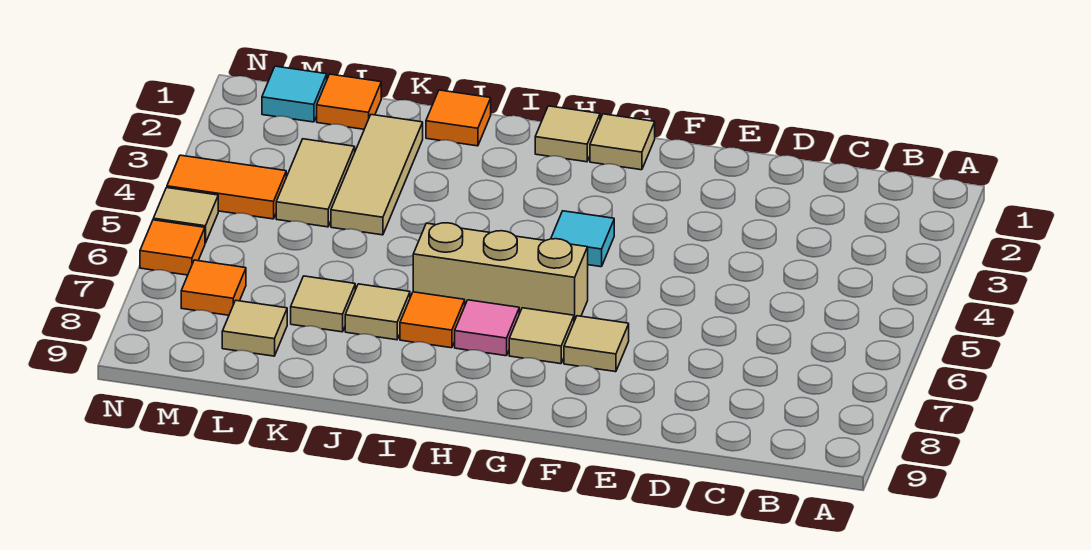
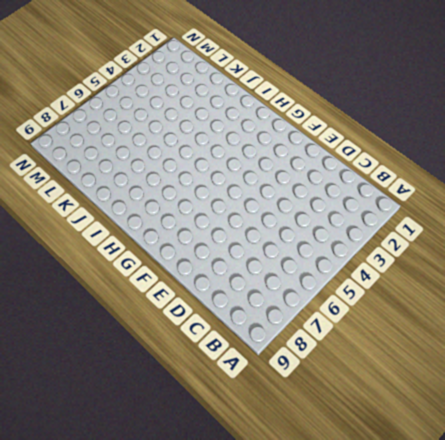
none -> tan 1x1 tile [564,316,629,372]
none -> tan 1x1 tile [590,114,655,170]
none -> cyan 1x1 tile [551,211,614,267]

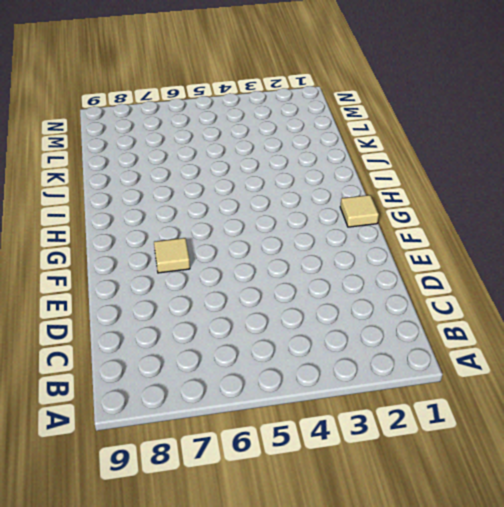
none -> cyan 1x1 tile [551,211,614,267]
none -> tan 1x3 brick [413,223,588,321]
none -> tan 1x1 tile [509,308,574,364]

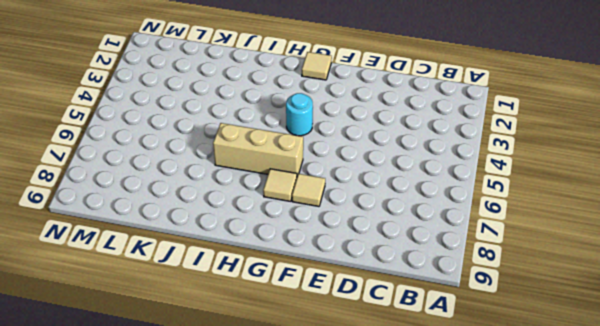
cyan 1x1 round brick [286,93,313,136] -> cyan 1x1 tile [551,211,614,267]
none -> tan 1x1 tile [535,106,600,162]
none -> pink 1x1 tile [455,300,519,356]
none -> orange 1x1 tile [400,292,465,348]

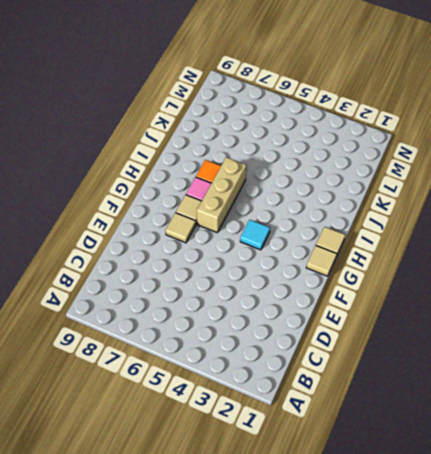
none -> orange 1x1 tile [426,90,491,146]
none -> tan 1x1 tile [345,284,410,340]
none -> tan 1x3 tile [331,115,423,235]

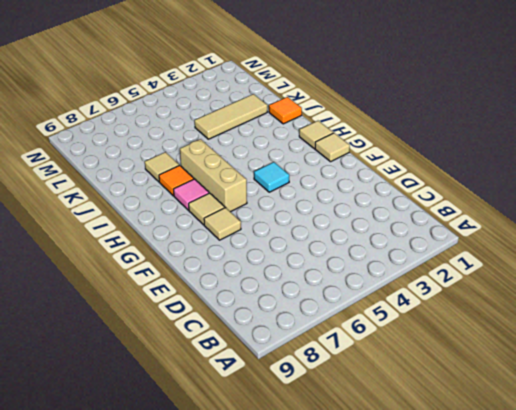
none -> tan 1x1 tile [291,276,355,332]
none -> orange 1x1 tile [317,74,381,129]
none -> tan 1x2 tile [276,139,355,227]

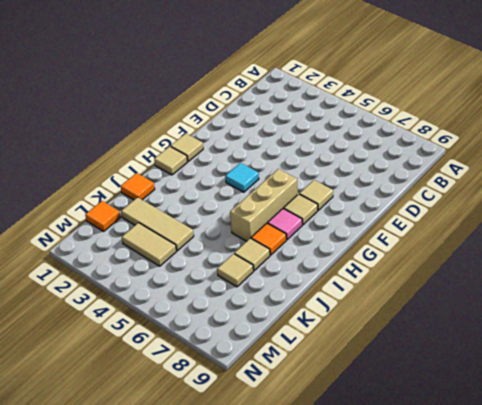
none -> tan 1x1 tile [222,300,287,356]
none -> cyan 1x1 tile [262,66,327,122]
none -> orange 1x2 tile [167,155,286,219]

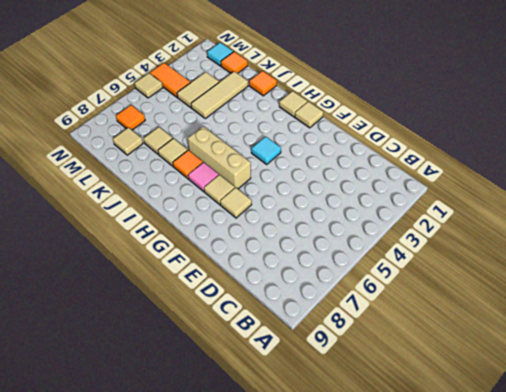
none -> orange 1x1 tile [140,220,205,275]

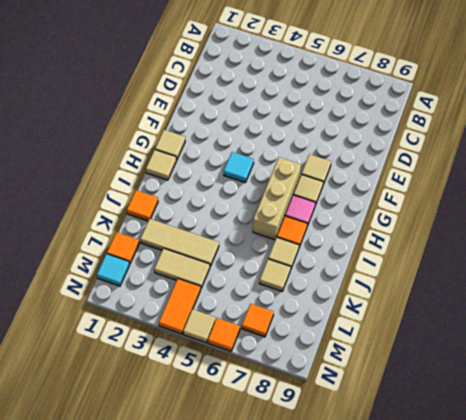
none -> tan 1x1 tile [222,300,287,356]

